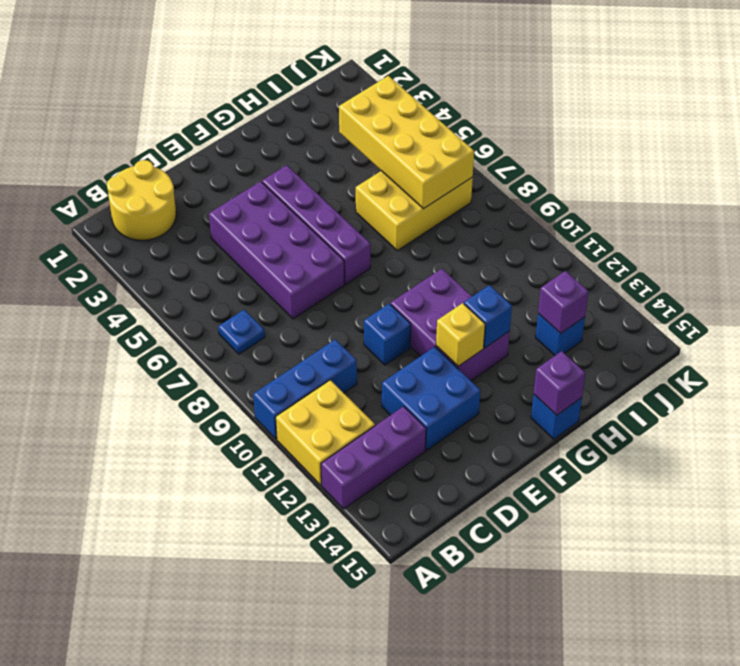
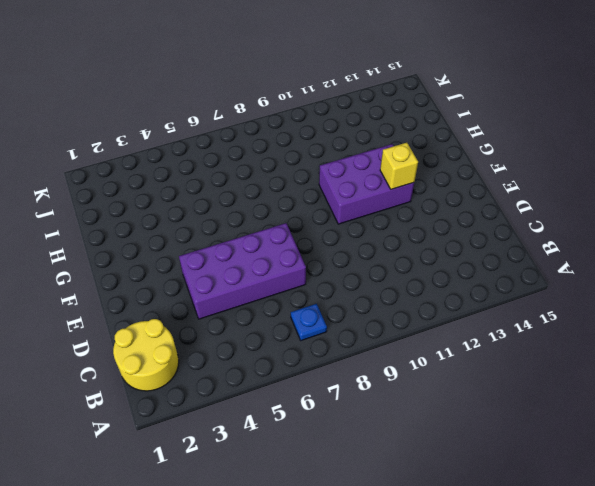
none -> blue 1x3 brick [253,339,357,439]
none -> yellow 2x2 brick [276,380,375,485]
none -> purple 1x3 brick [321,406,426,509]

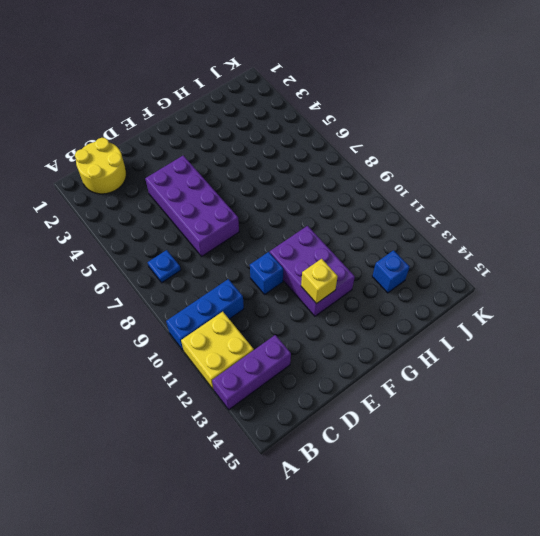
none -> blue 2x2 brick [382,347,480,451]
none -> purple 1x4 brick [262,165,370,284]
none -> blue 1x1 brick [531,394,582,439]

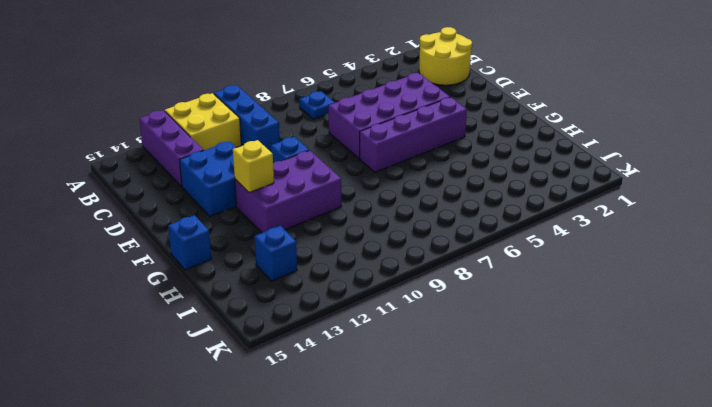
none -> yellow 2x3 brick [356,171,473,251]
none -> blue 1x1 brick [464,285,512,348]
none -> purple 1x1 brick [534,351,585,415]

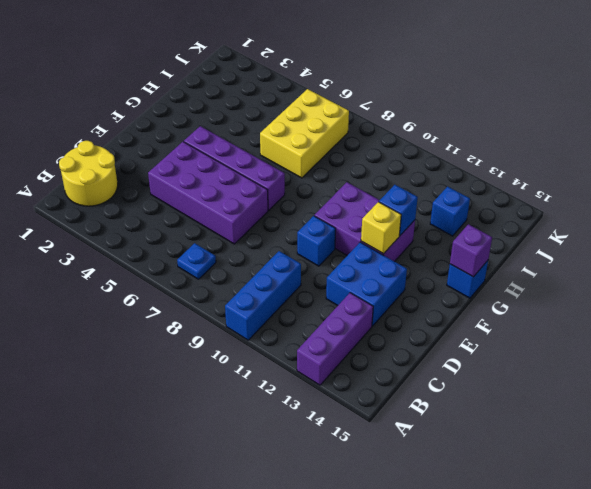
none -> yellow 2x2 brick [276,380,375,485]
none -> yellow 2x4 brick [339,76,474,209]
none -> purple 1x1 brick [538,271,589,333]

